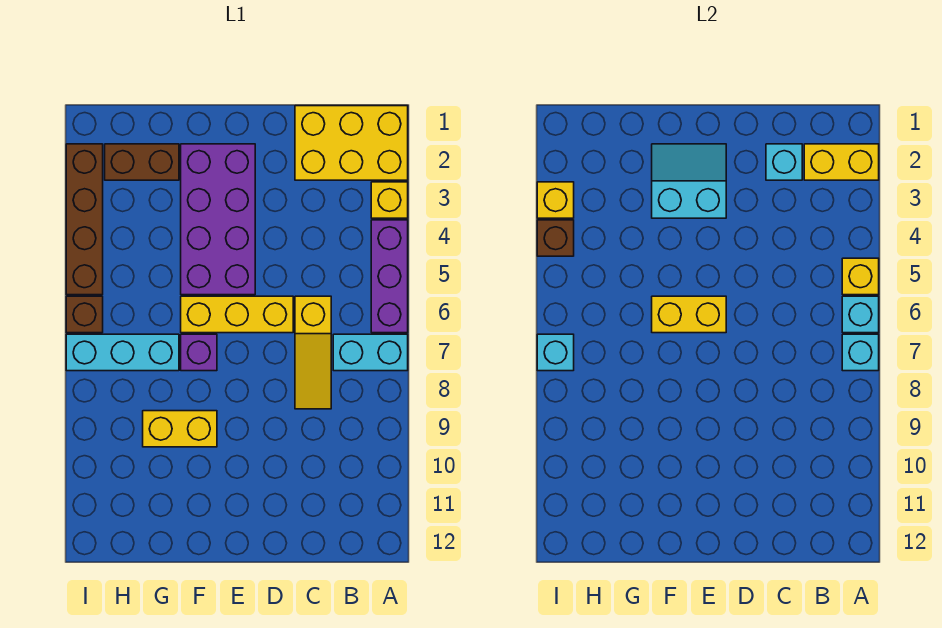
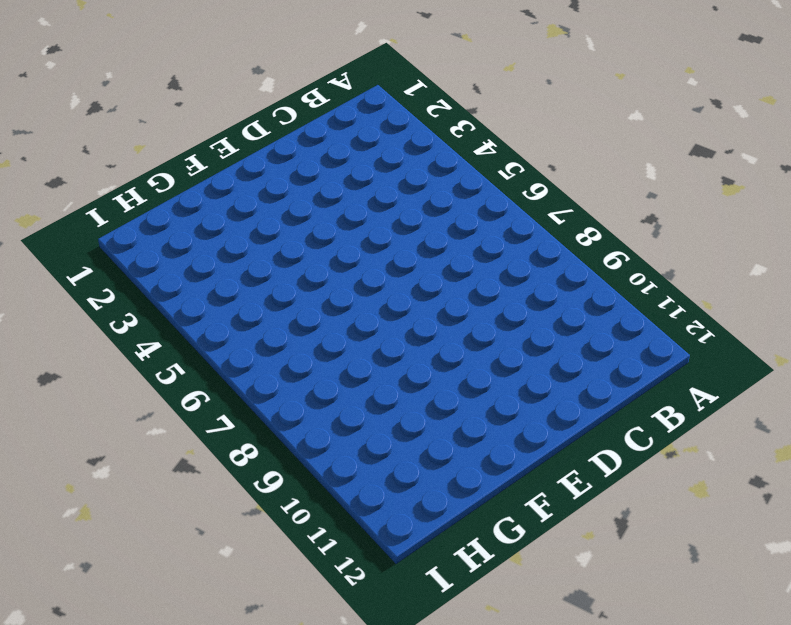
none -> yellow 2x3 brick [295,106,408,180]
none -> yellow 1x1 brick [371,182,408,218]
none -> purple 1x3 brick [371,220,408,333]

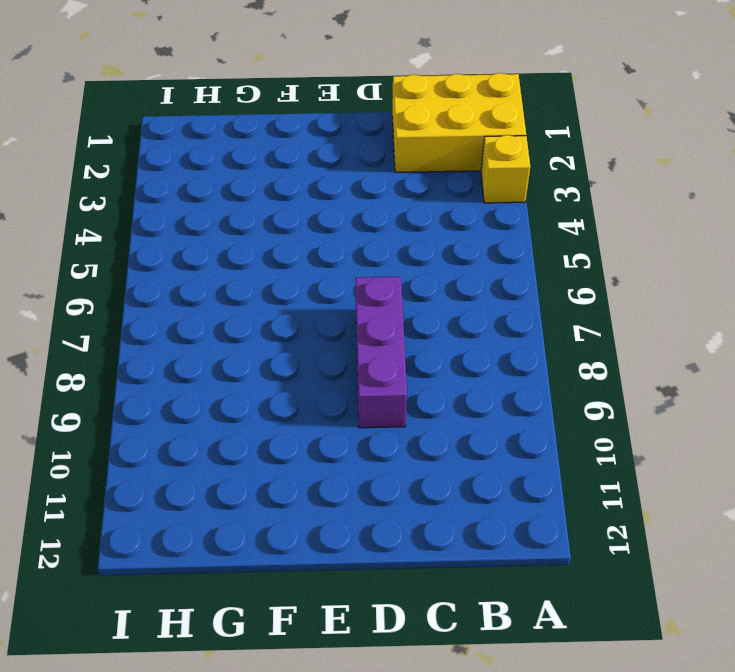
purple 1x3 brick [356,277,407,428] -> purple 1x3 brick moved to [371,220,408,333]
none -> cyan 1x2 brick [333,334,408,371]
none -> yellow 1x3 slope [295,296,331,409]
none -> yellow 1x3 brick [181,296,293,333]

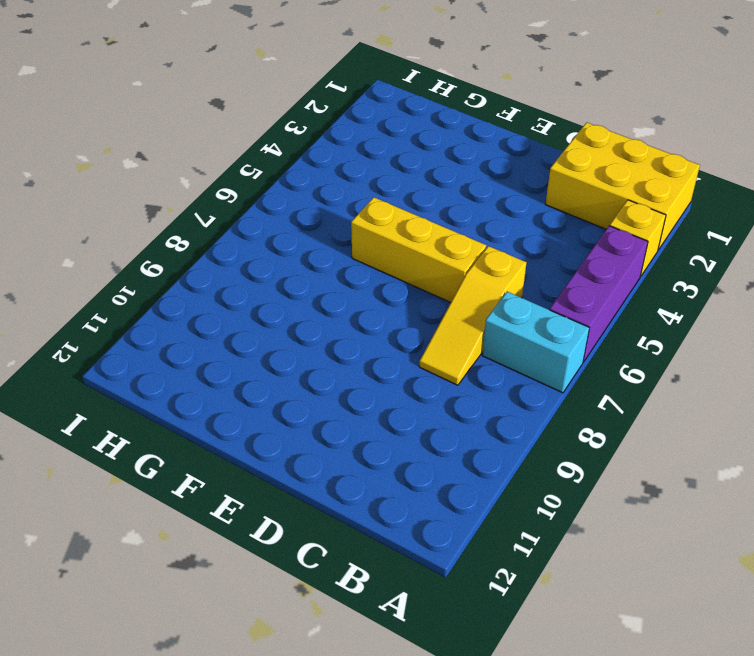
none -> purple 2x4 brick [181,144,255,295]
none -> purple 1x1 brick [181,334,217,371]
none -> yellow 1x2 brick [143,411,217,447]

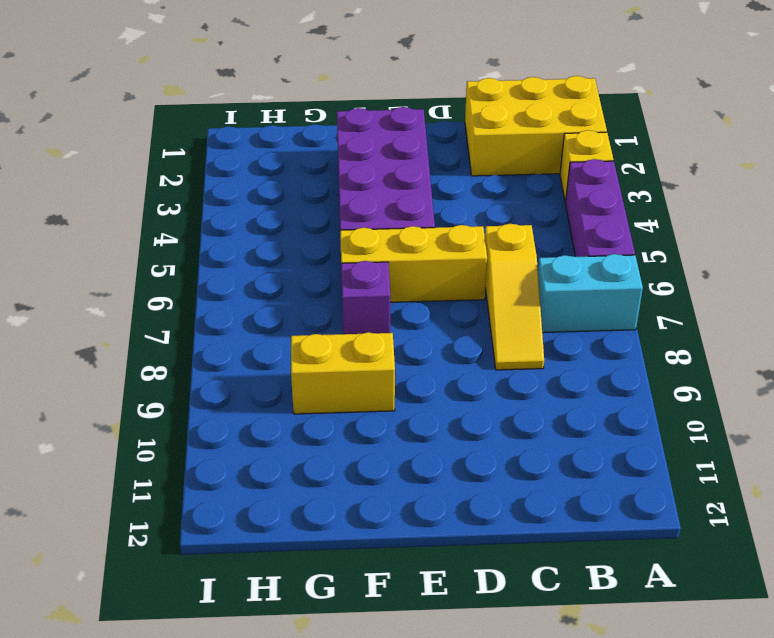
none -> brown 1x2 brick [105,144,179,180]
none -> cyan 1x3 brick [66,334,179,371]
none -> brown 1x4 brick [66,144,103,295]

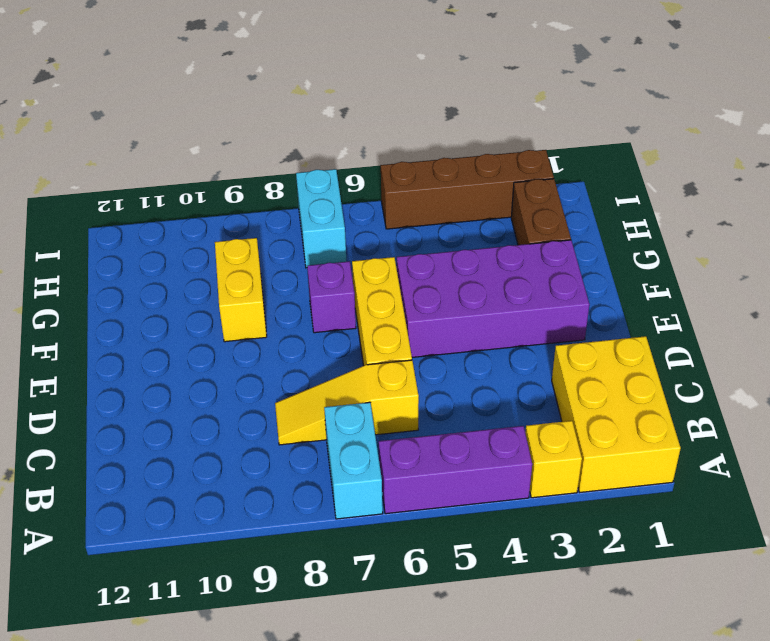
cyan 1x2 brick [296,169,347,268] -> cyan 1x3 brick [66,334,179,371]
none -> brown 1x1 brick [66,296,103,333]
none -> yellow 1x2 brick [804,144,879,180]
none -> yellow 1x1 brick [842,258,879,295]

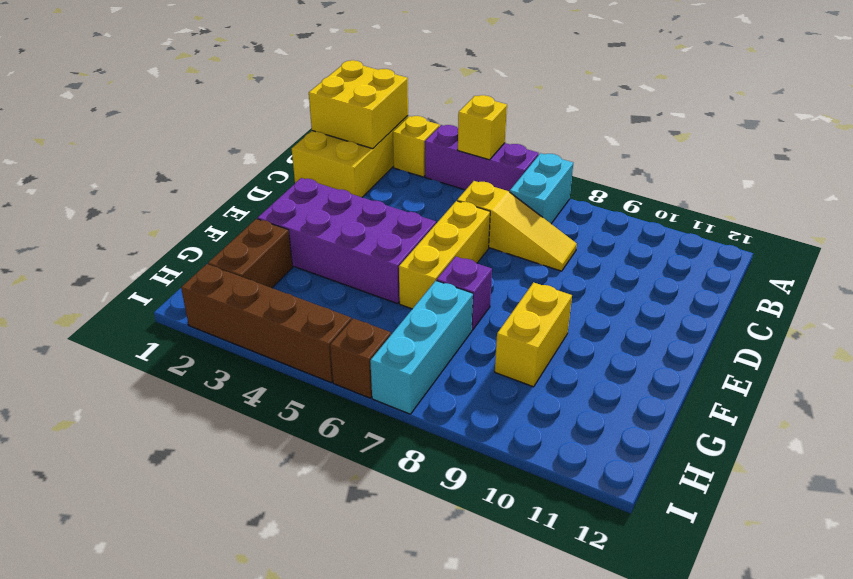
yellow 2x2 brick [309,60,408,149] -> yellow 1x2 brick [804,144,879,180]
none -> cyan 1x1 brick [842,296,879,333]
none -> cyan 1x1 brick [842,334,879,371]
none -> cyan 1x1 brick [766,144,802,180]

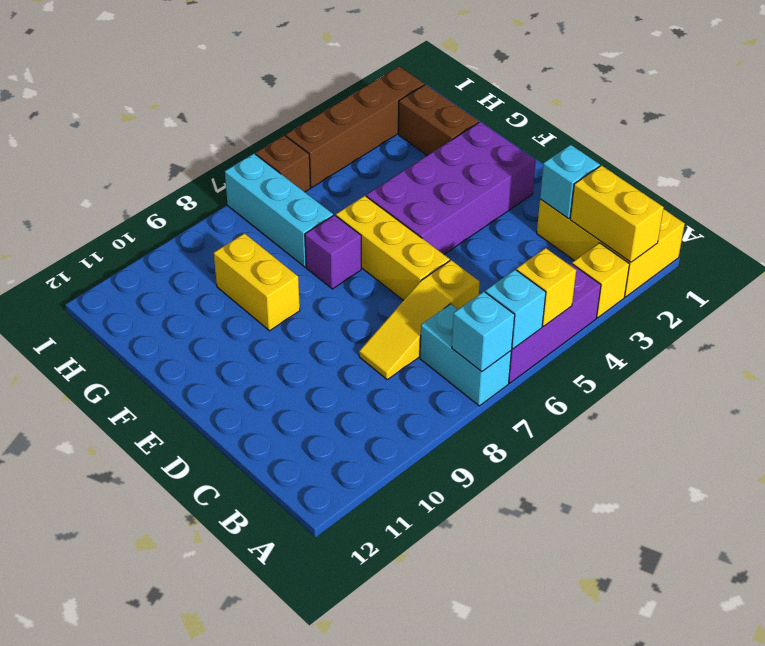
none -> cyan 2x2 slope [652,144,726,218]
none -> yellow 1x2 brick [652,296,726,333]
none -> yellow 1x1 brick [537,182,574,218]

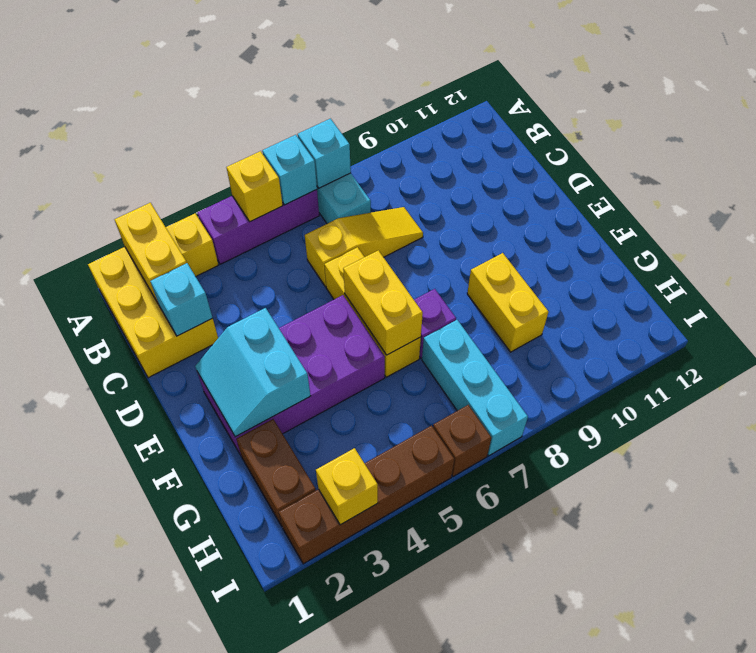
none -> brown 1x1 brick [537,220,574,256]
none -> cyan 1x1 brick [537,334,574,371]

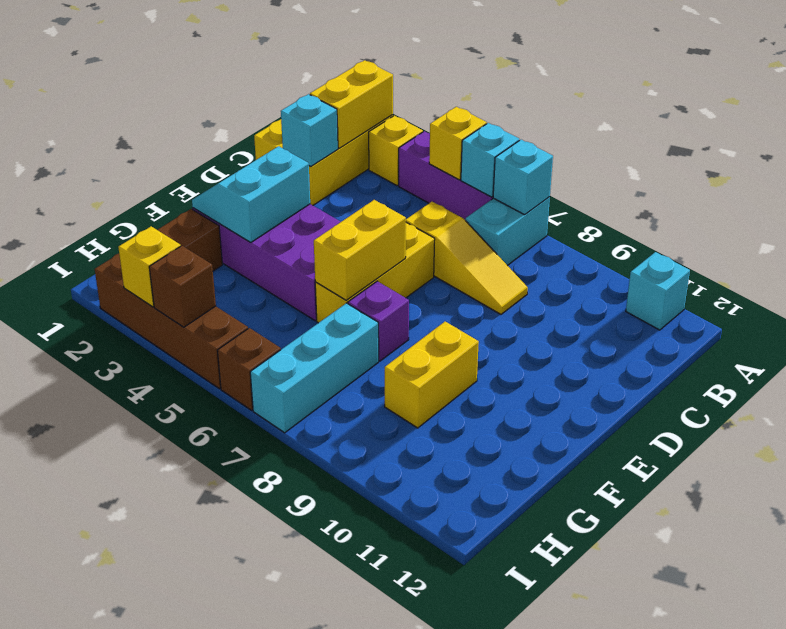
cyan 1x1 brick [626,252,690,330] -> cyan 1x1 brick moved to [537,334,574,371]

